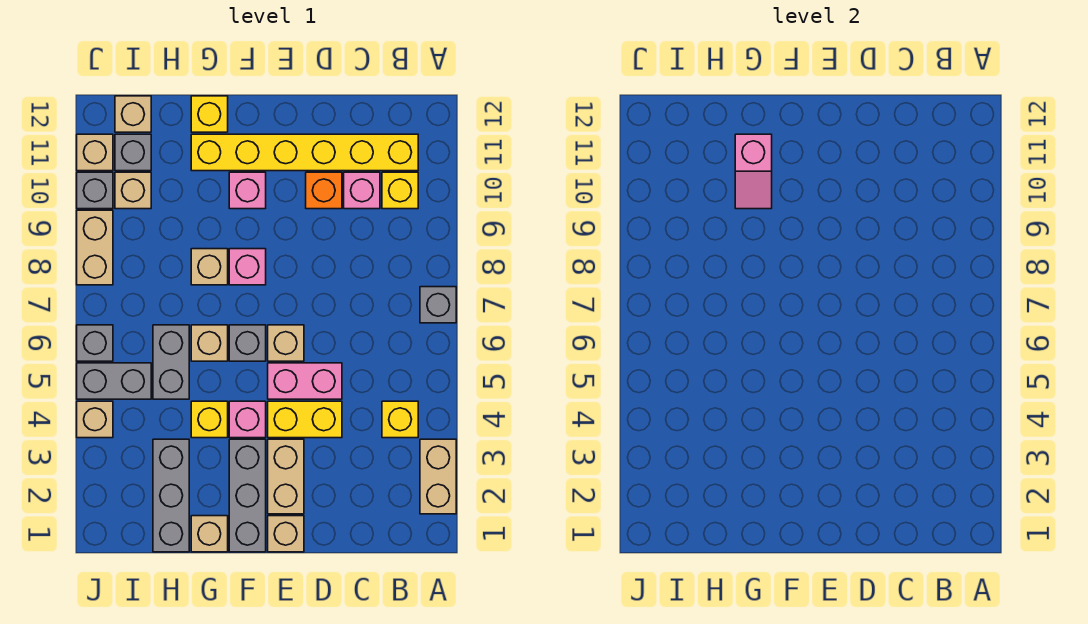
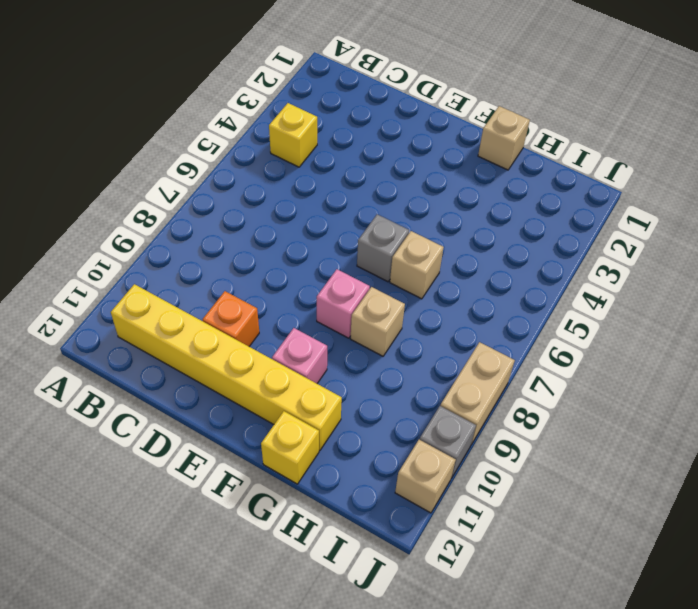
none -> tan 1x2 brick [420,439,456,514]
none -> grey 1x1 brick [420,287,456,323]
none -> yellow 1x1 brick [382,172,418,209]
none -> pink 1x1 brick [344,172,380,209]

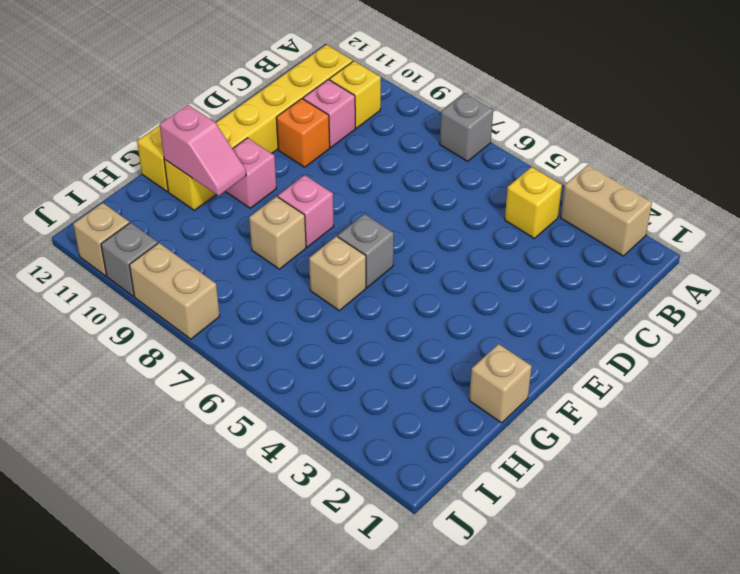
none -> yellow 1x2 brick [268,401,342,438]
none -> pink 1x2 brick [268,363,342,399]
none -> tan 1x1 brick [268,516,304,552]
none -> tan 1x2 brick [268,439,304,514]

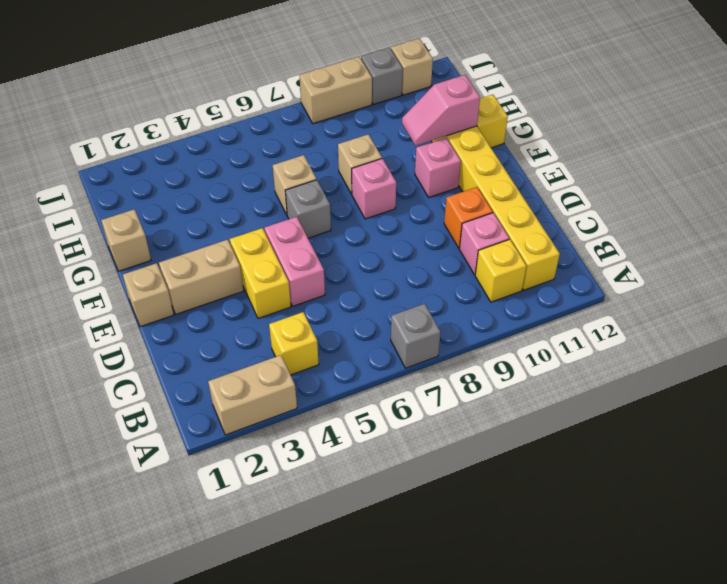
none -> tan 1x1 brick [268,325,304,361]
none -> grey 1x3 brick [229,439,266,552]
none -> pink 1x1 brick [229,401,266,438]
none -> yellow 1x1 brick [191,401,228,438]

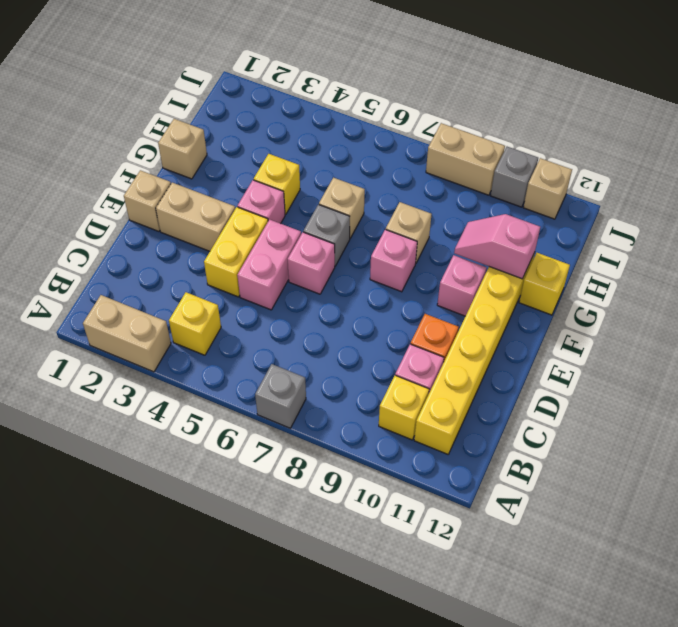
pink 1x1 brick [288,232,335,294] -> tan 1x1 brick [268,325,304,361]
none -> grey 1x3 brick [229,439,266,552]
none -> grey 1x3 brick [153,439,189,552]
none -> grey 1x2 brick [153,325,189,399]
none -> grey 1x2 brick [77,363,151,399]

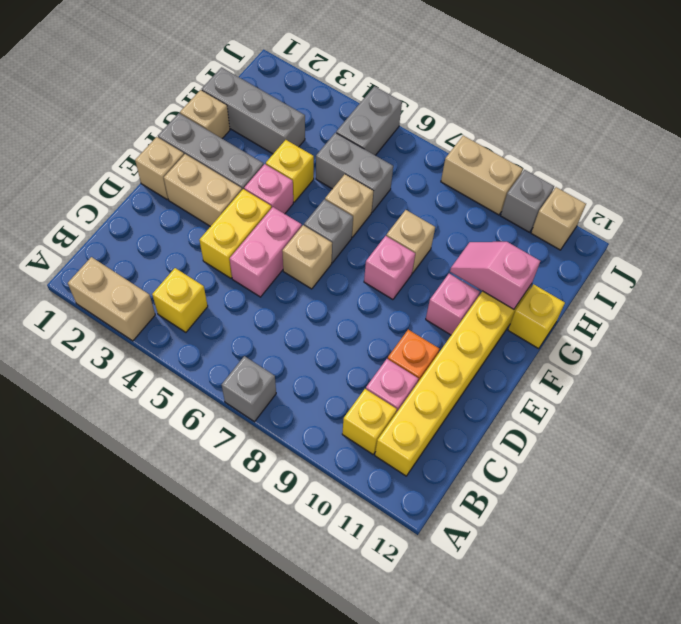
none -> tan 1x1 brick [115,172,151,209]
none -> grey 1x1 brick [115,134,151,171]
none -> tan 1x1 brick [115,96,151,132]
none -> tan 1x1 brick [77,401,113,438]

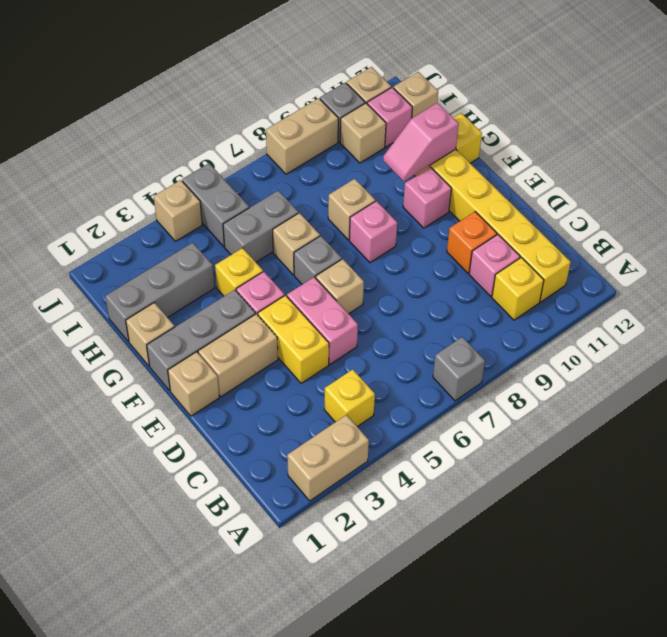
pink 1x1 brick [367,87,412,147] -> grey 1x1 brick [115,134,151,171]
none -> grey 1x1 brick [77,325,113,361]

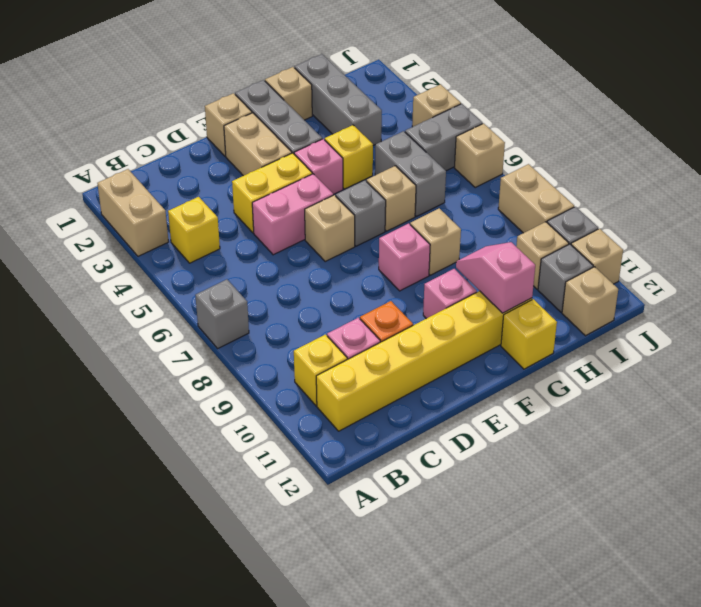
tan 1x1 brick [454,123,505,188] -> grey 1x1 brick [77,325,113,361]

